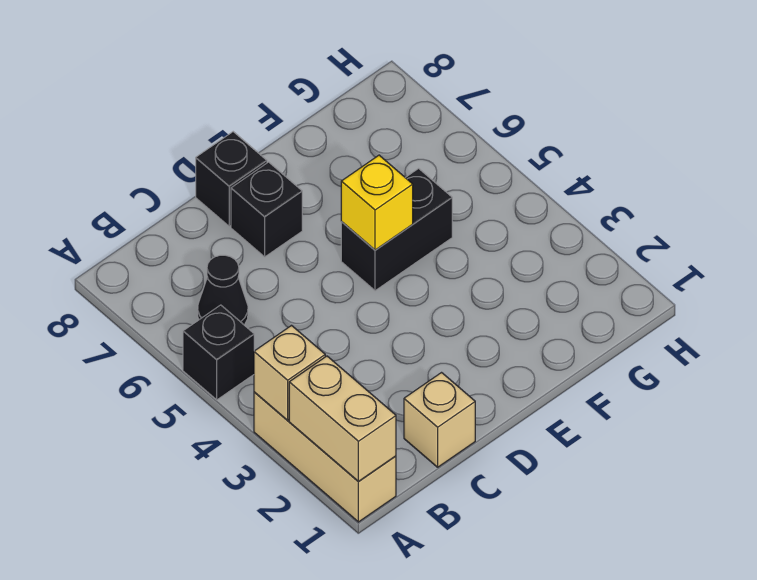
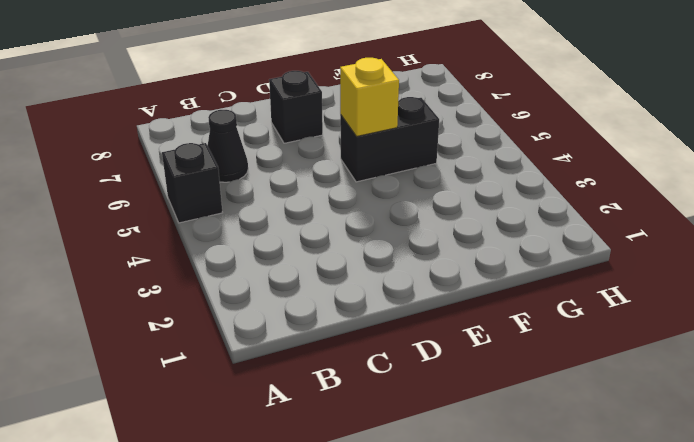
none -> tan 1x3 brick [254,392,396,522]
none -> tan 1x1 brick [404,373,475,467]

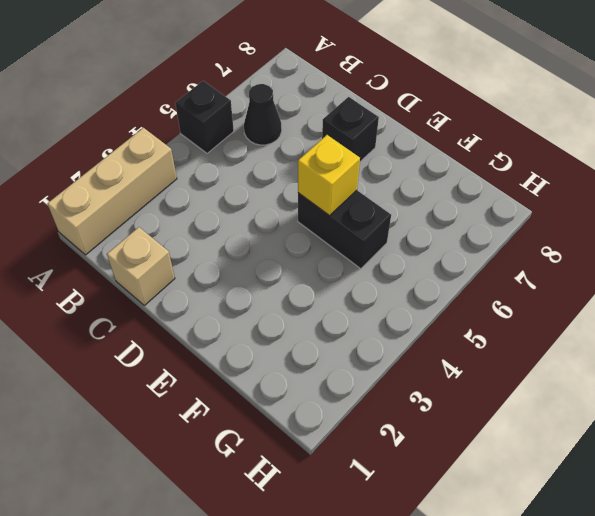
none -> black 1x1 brick [196,132,267,226]
none -> tan 1x2 brick [289,356,396,482]

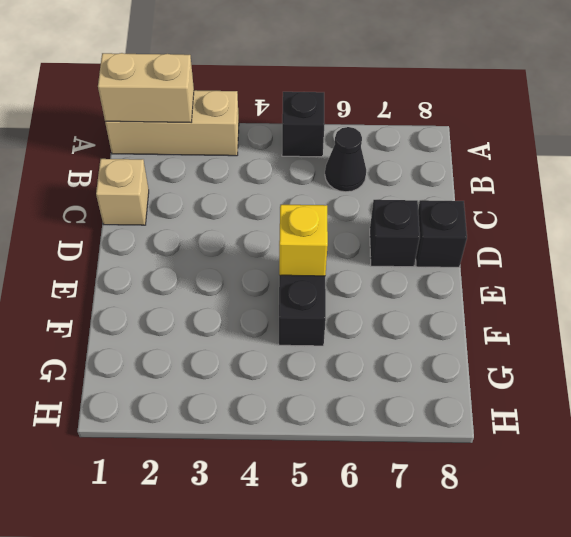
none -> tan 1x1 brick [254,326,325,420]

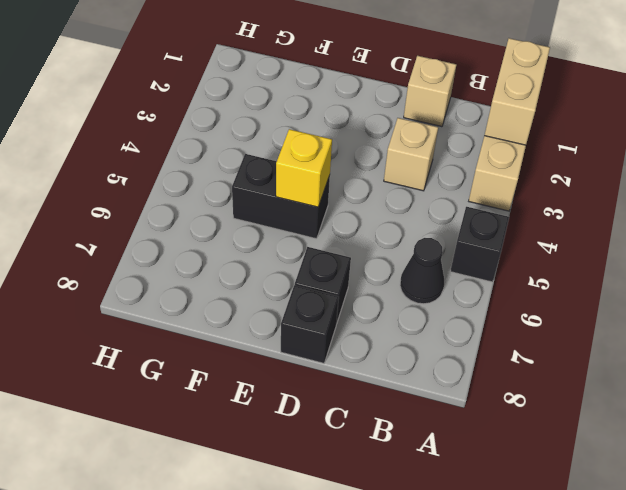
tan 1x1 brick [384,118,438,191] -> tan 1x1 brick moved to [254,326,325,420]

